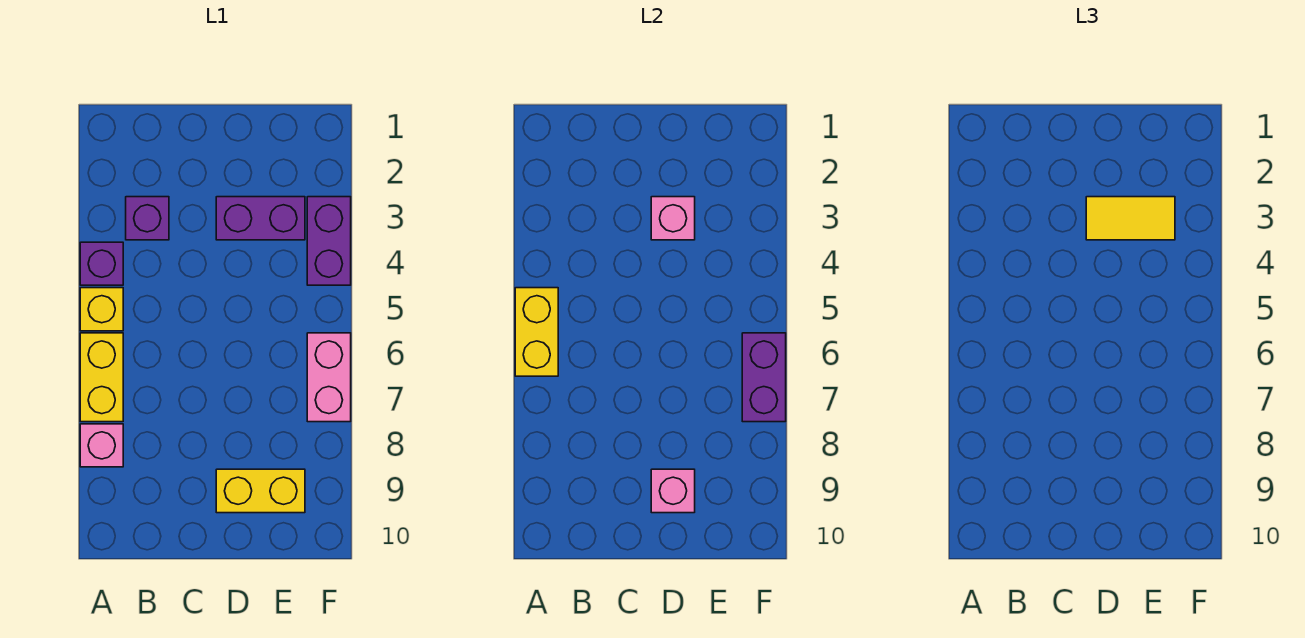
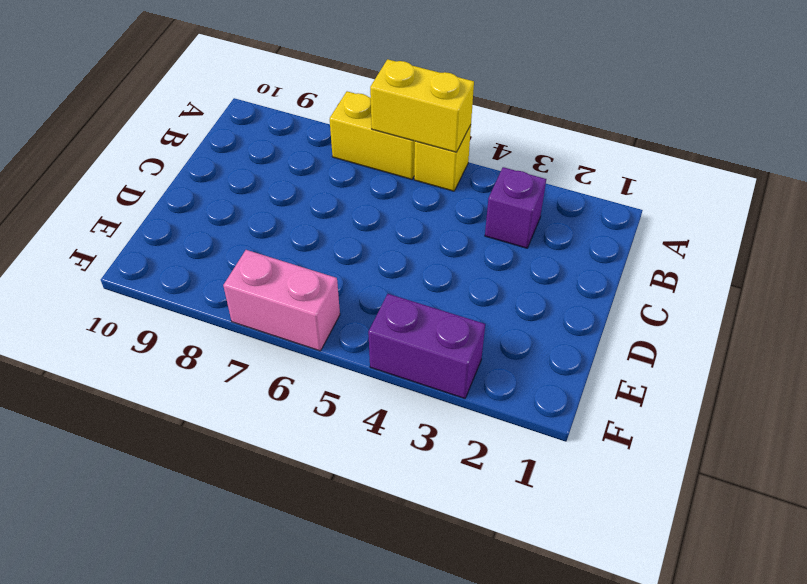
none -> purple 1x1 brick [80,242,123,285]
none -> pink 1x1 brick [80,424,123,467]
none -> purple 1x2 brick [216,197,305,240]

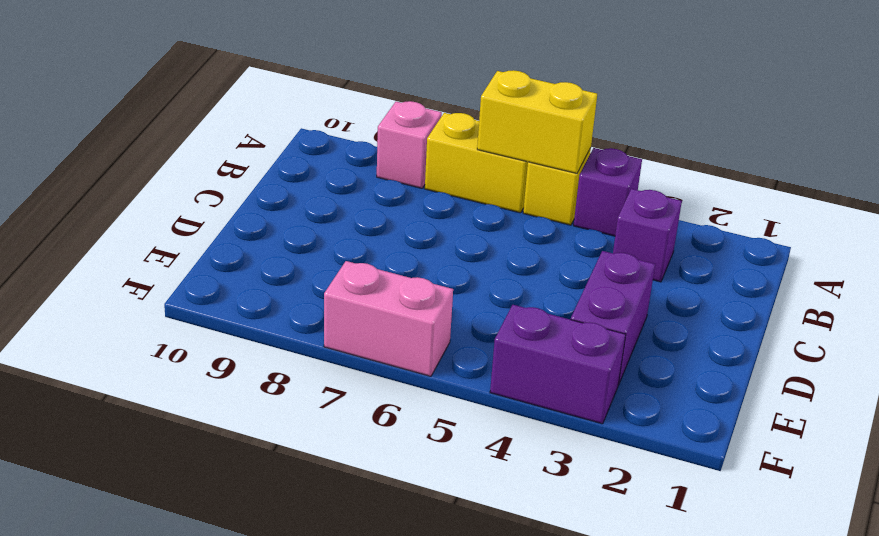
none -> yellow 1x2 brick [216,469,305,513]
none -> pink 1x1 brick [651,197,695,240]
none -> pink 1x1 brick [651,469,695,513]

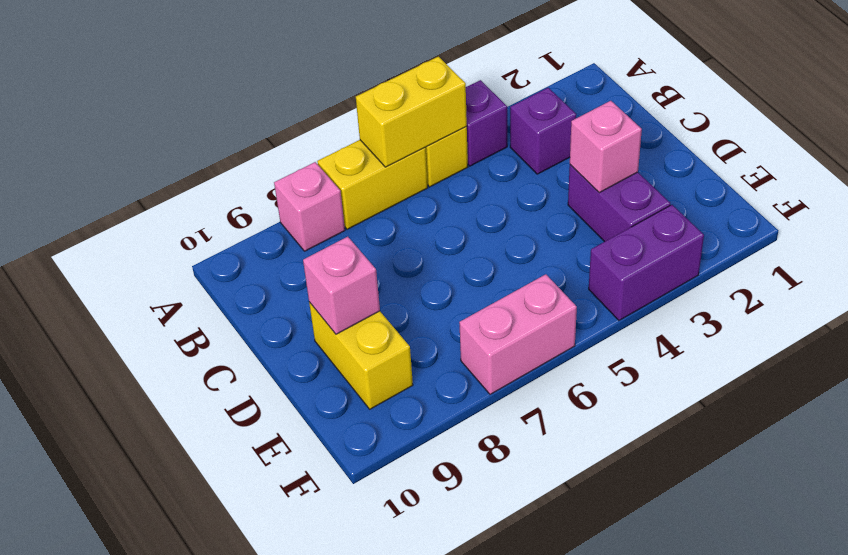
none -> purple 1x2 brick [742,333,786,422]
none -> yellow 1x2 tile [1086,197,1175,240]

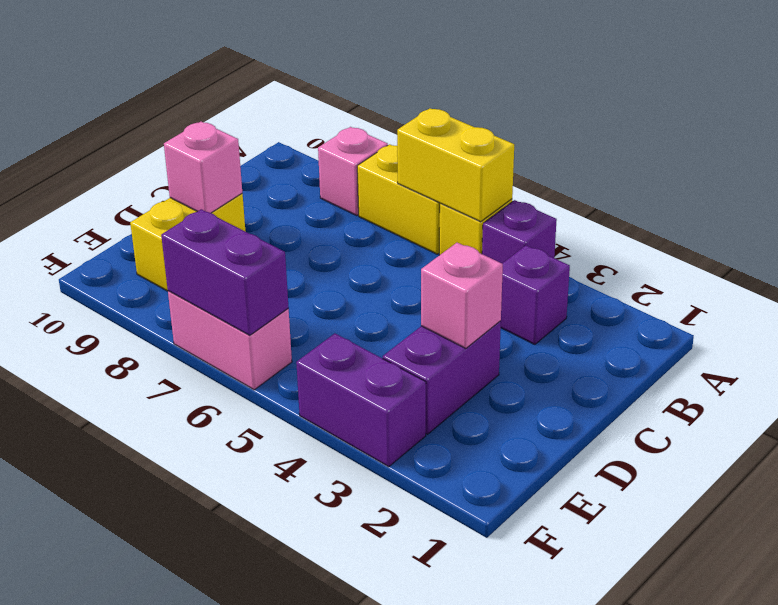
none -> yellow 1x2 tile [1086,197,1175,240]

